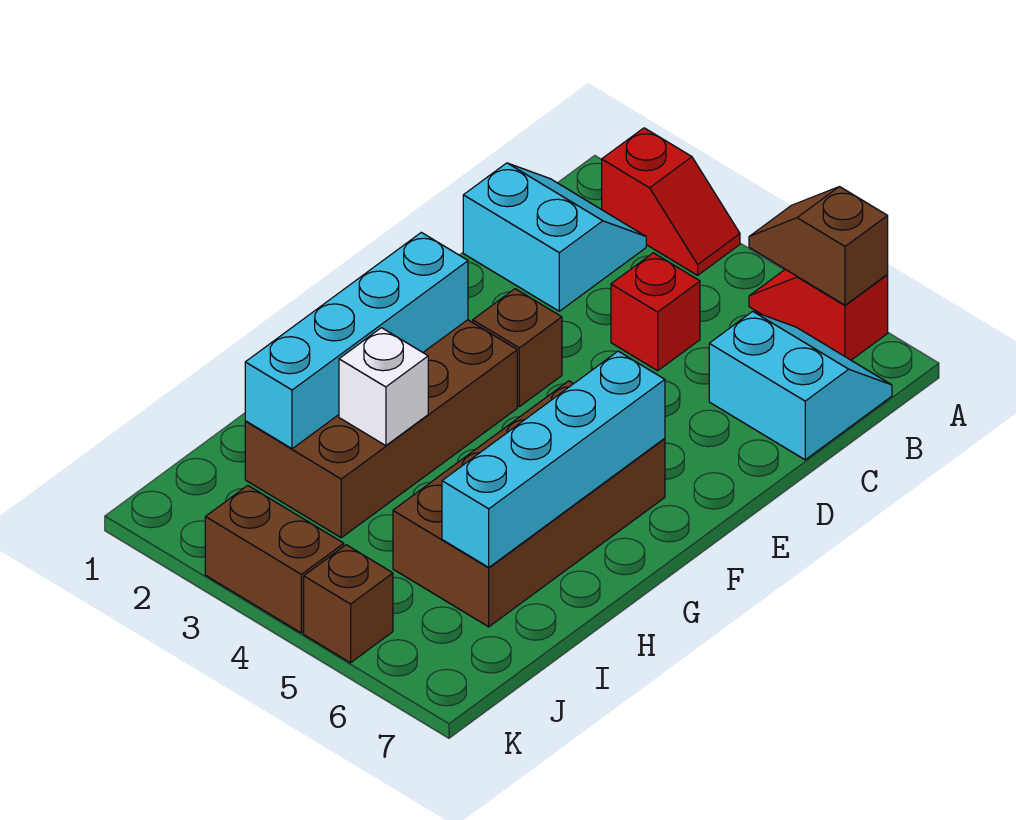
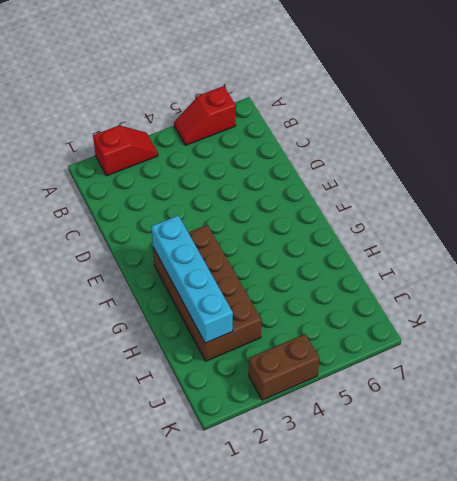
none -> cyan 2x2 slope [463,163,646,311]
none -> cyan 2x2 slope [709,311,892,460]
none -> red 1x1 brick [611,253,700,371]

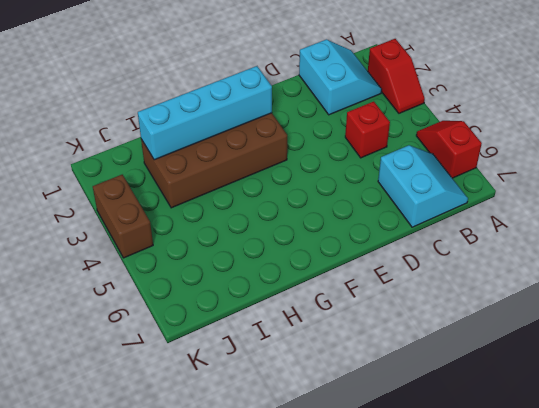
none -> brown 1x1 brick [473,289,562,407]
none -> brown 2x4 brick [393,381,665,627]
none -> brown 1x1 brick [304,545,393,663]

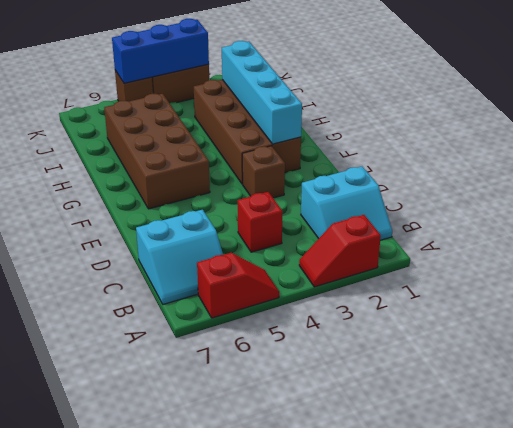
blue 1x3 brick [112,19,209,83] -> none
none -> brown 1x2 slope [749,187,888,305]
none -> cyan 1x4 brick [442,351,665,567]
none -> white 1x1 brick [339,328,428,446]

